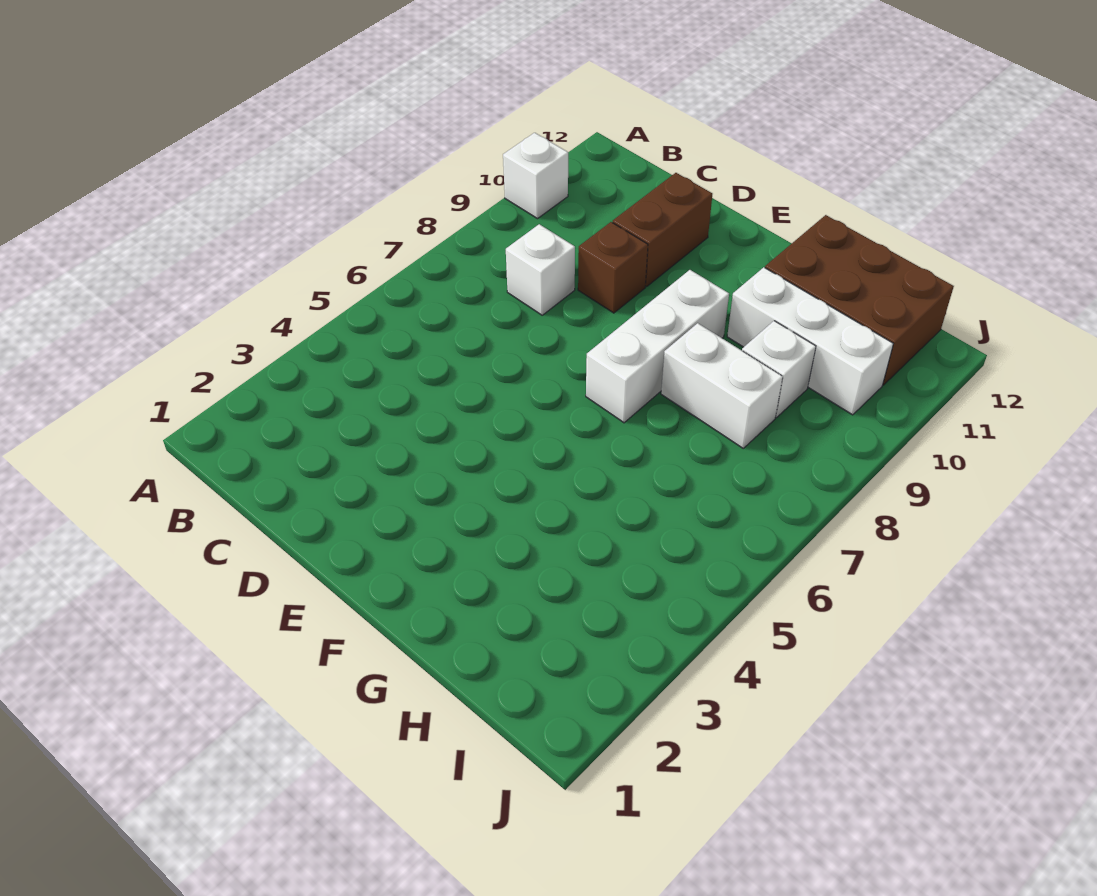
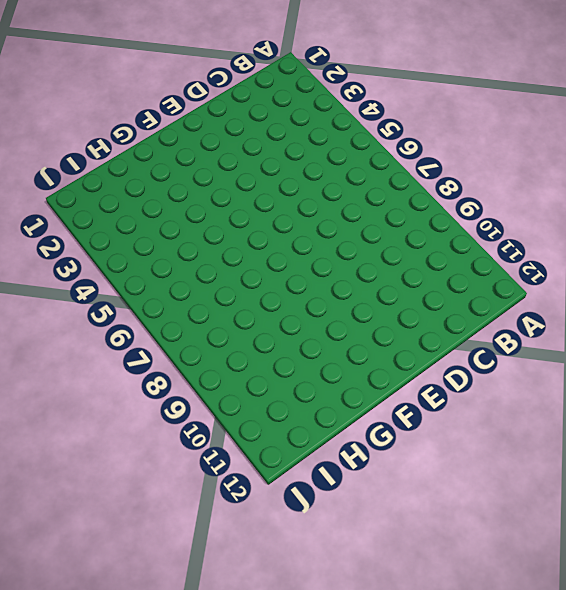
none -> white 1x1 brick [503,133,568,219]
none -> white 1x1 brick [506,224,575,315]

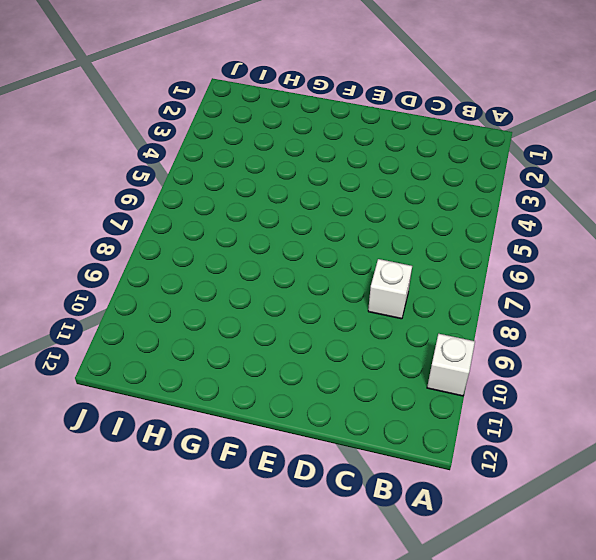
none -> brown 1x1 brick [578,222,648,313]
none -> brown 1x2 brick [613,173,712,286]

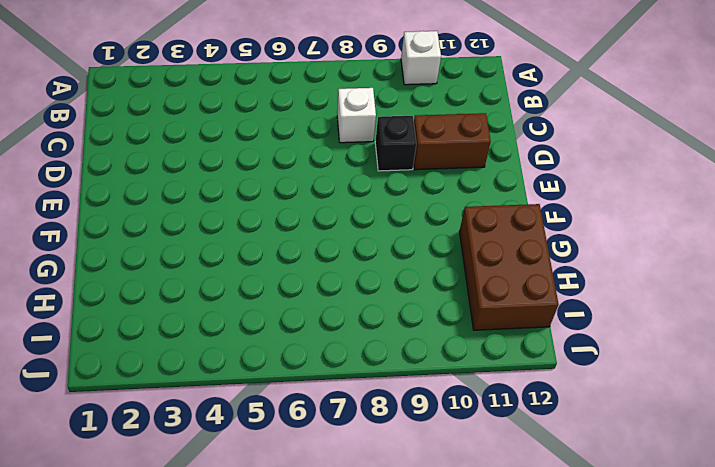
black 1x1 brick [375,116,416,171] -> brown 1x1 brick [578,222,648,313]
none -> white 1x3 brick [586,270,729,423]
none -> white 1x2 brick [661,323,783,448]

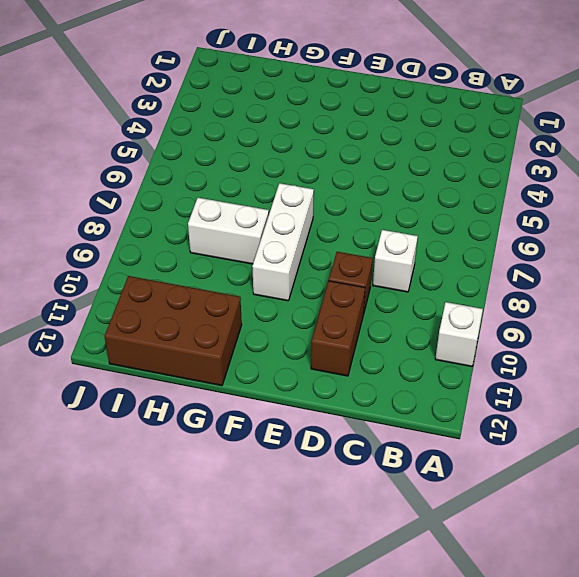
none -> white 1x3 brick [727,267,893,415]
none -> white 1x1 brick [742,321,816,417]

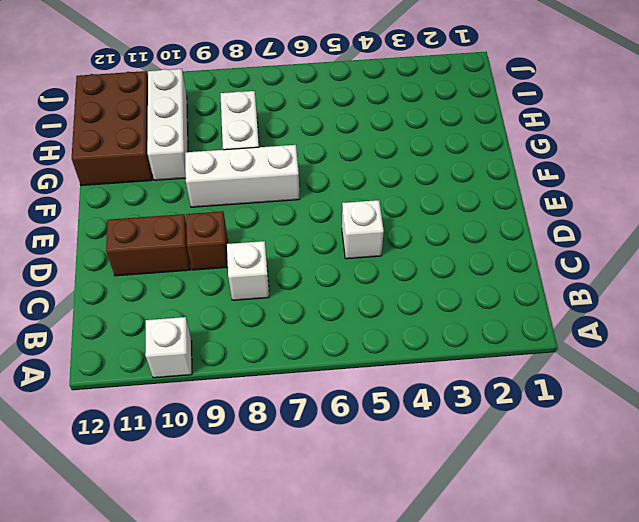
white 1x1 brick [342,200,384,259] -> white 1x1 brick moved to [742,321,816,417]

